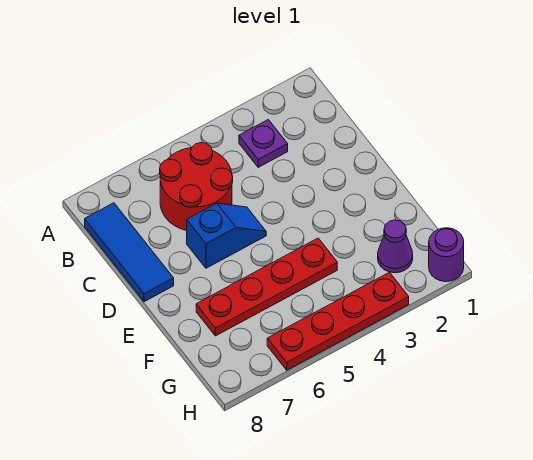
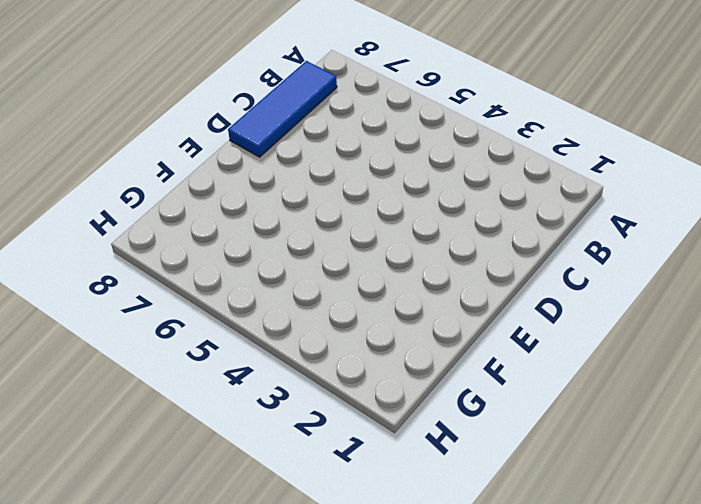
none -> purple 1x1 plate [239,120,288,167]
none -> red 2x2 round brick [160,143,233,230]

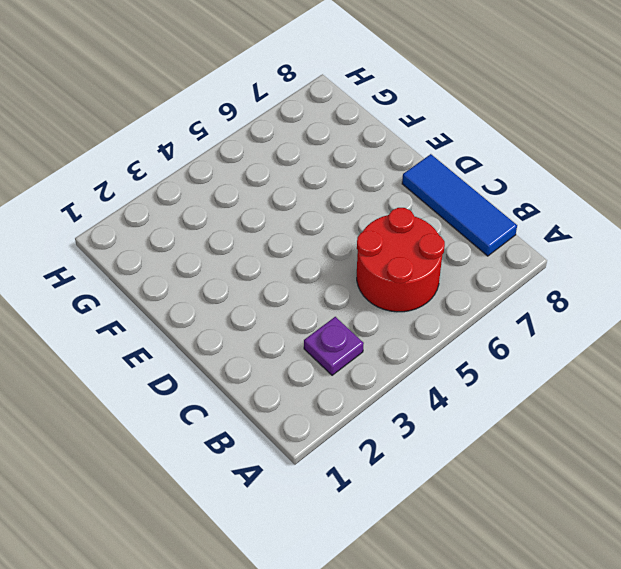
none -> blue 1x2 slope [187,203,266,268]
none -> red 1x4 plate [196,238,337,336]

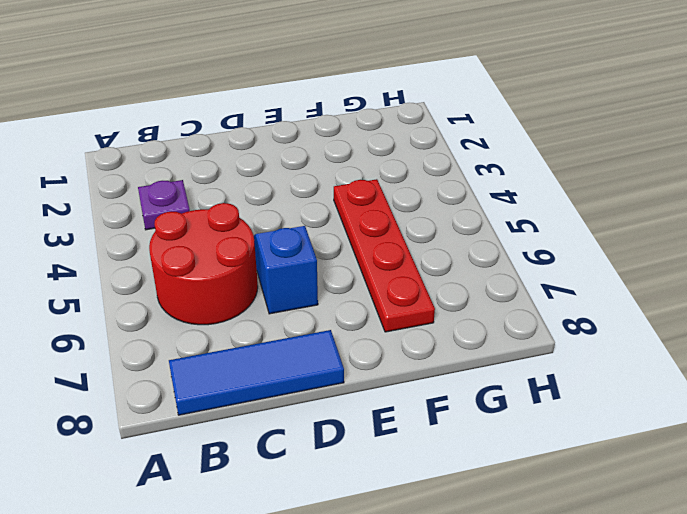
none -> purple 1x1 cone [378,220,413,273]
none -> purple 1x1 round brick [429,228,464,282]

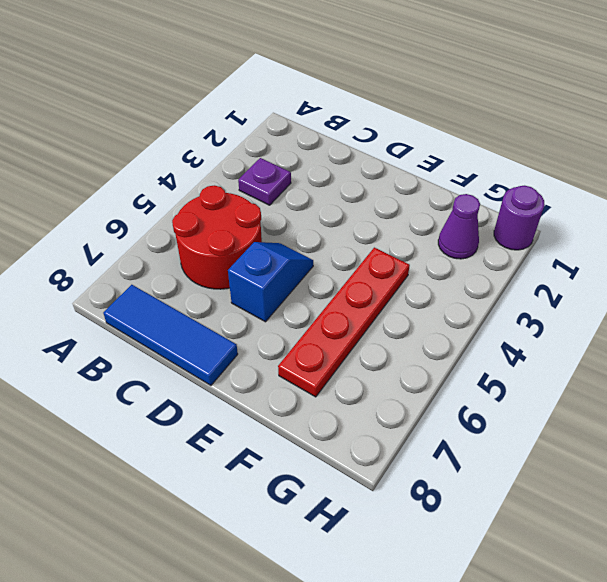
none -> red 1x4 plate [267,272,409,370]

